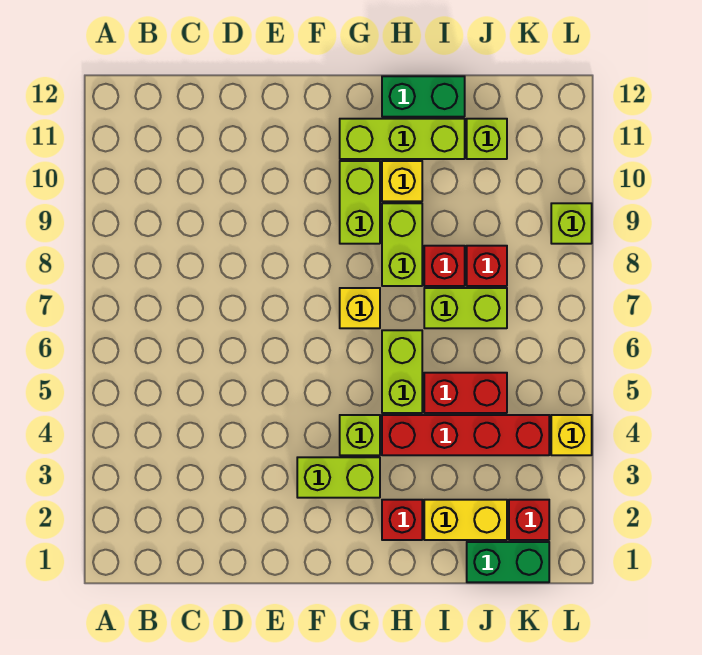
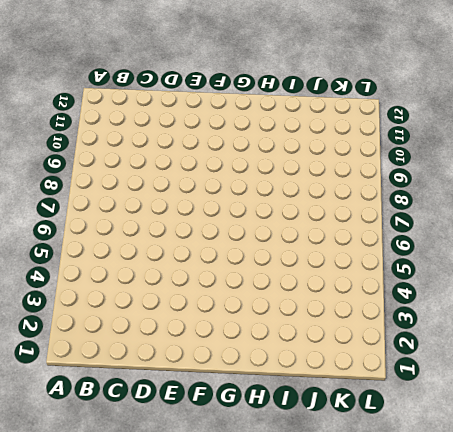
none -> lime 1x2 brick [297,457,380,498]
none -> lime 1x1 brick [340,415,380,455]
none -> yellow 1x1 brick [340,288,380,328]

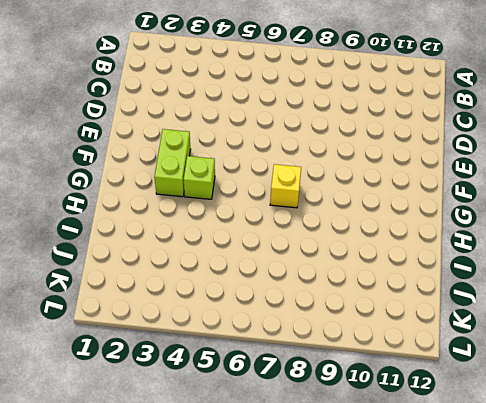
none -> lime 1x2 brick [340,161,380,244]
none -> lime 1x3 brick [340,119,465,159]
none -> red 1x1 brick [382,500,422,540]

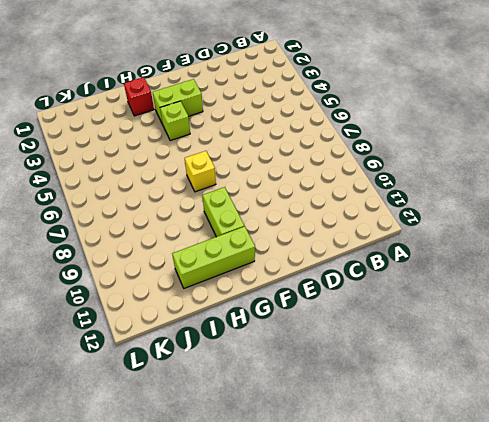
none -> red 1x4 brick [382,415,549,455]
none -> lime 1x2 brick [382,330,422,413]
none -> lime 1x2 brick [382,203,422,286]

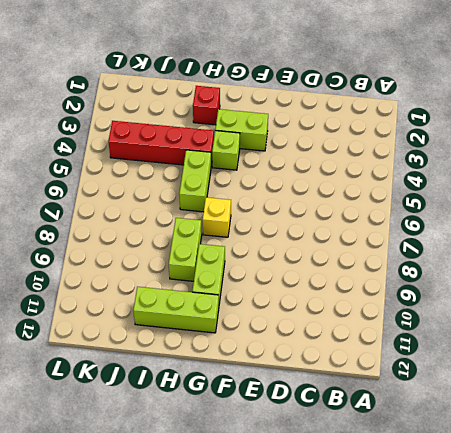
none -> yellow 1x1 brick [382,161,422,201]
none -> green 1x2 brick [382,76,465,117]
none -> yellow 1x2 brick [424,500,507,540]

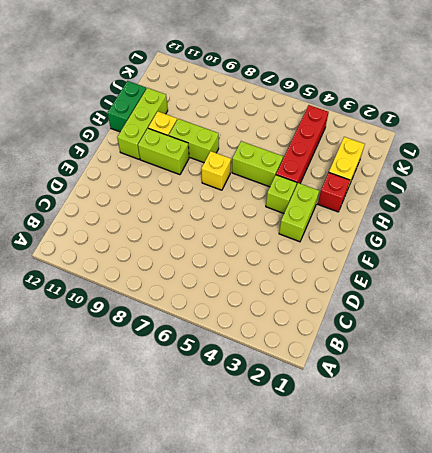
none -> red 1x2 brick [424,373,507,413]
none -> lime 1x2 brick [424,288,507,328]
none -> red 1x1 brick [424,246,465,286]

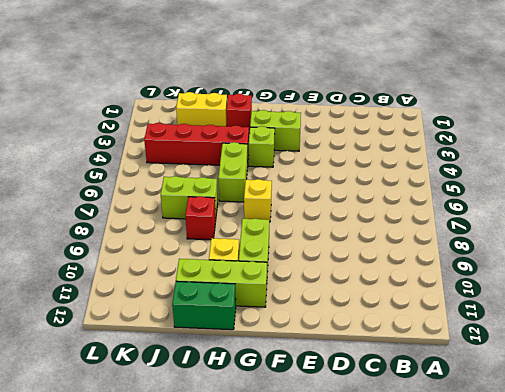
none -> lime 1x2 brick [382,203,422,286]
none -> red 1x2 brick [424,373,507,413]
none -> green 1x2 brick [467,542,549,582]

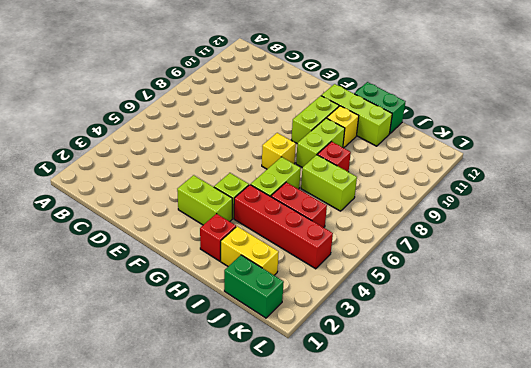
none -> red 1x1 brick [467,246,507,286]
none -> lime 1x1 brick [467,119,507,159]
none -> red 1x1 brick [509,500,549,540]

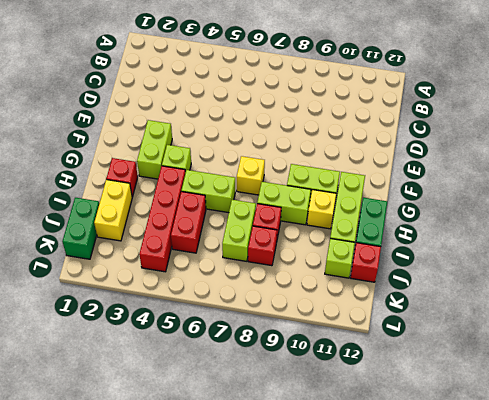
red 1x1 brick [351,243,381,282] -> red 1x1 brick moved to [509,500,549,540]
none -> yellow 1x1 brick [551,415,592,455]
none -> lime 1x1 brick [551,203,592,244]

